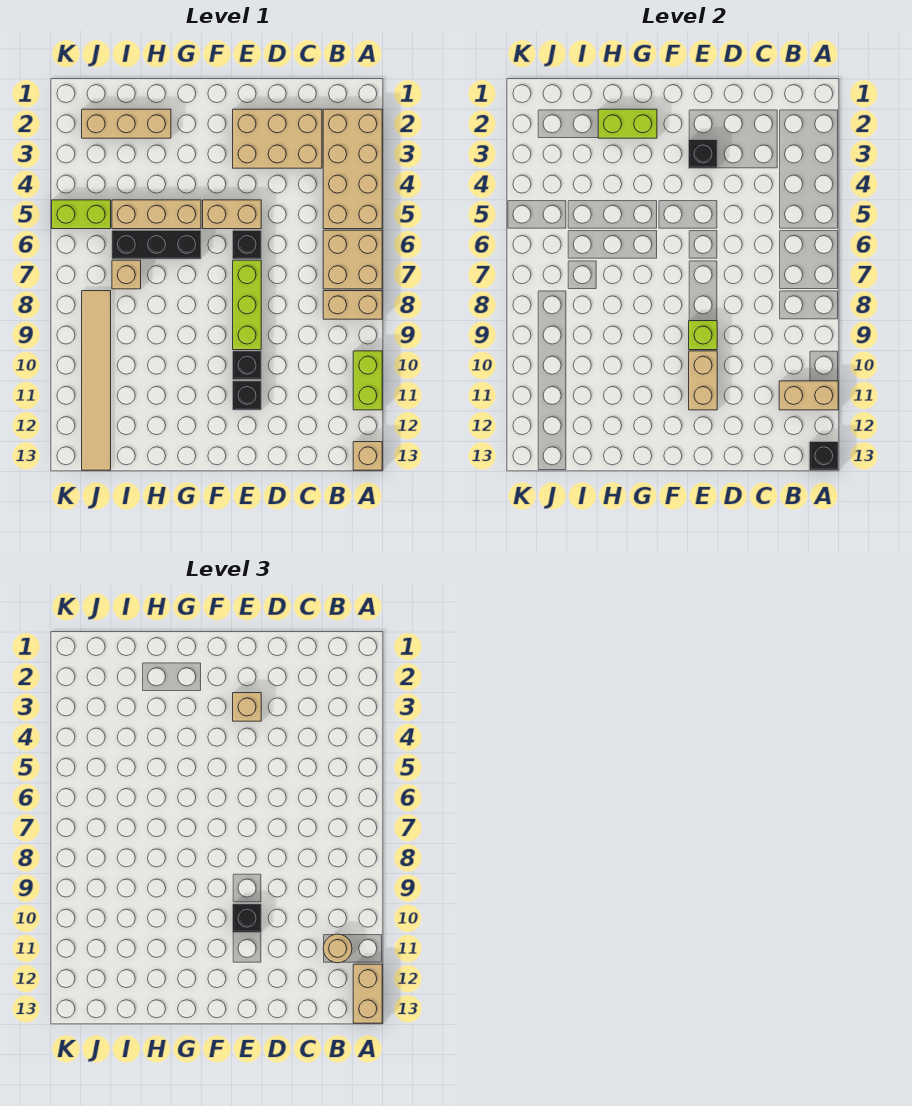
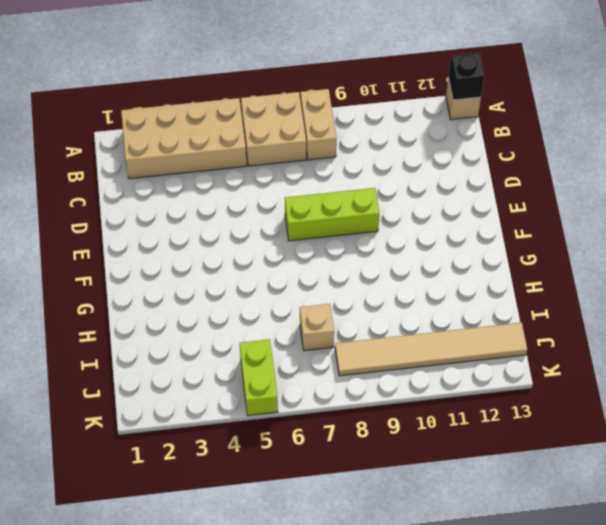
none -> lime 1x2 brick [353,351,382,410]
none -> tan 2x3 brick [233,109,322,168]
none -> tan 1x2 brick [203,200,261,229]

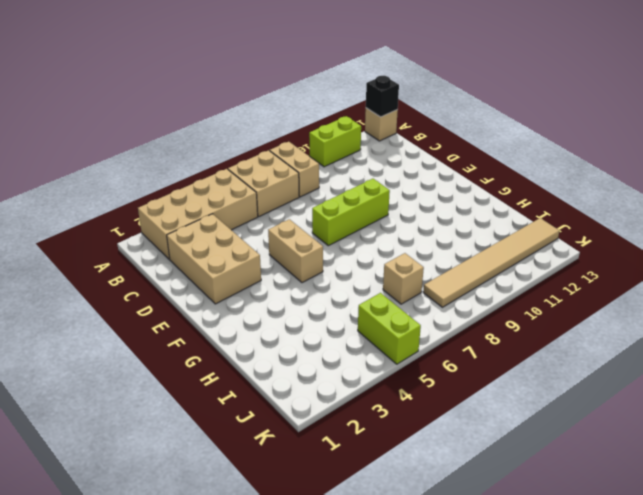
none -> black 1x1 brick [233,230,261,259]
none -> black 1x1 brick [233,351,261,380]
none -> black 1x1 brick [233,381,261,410]

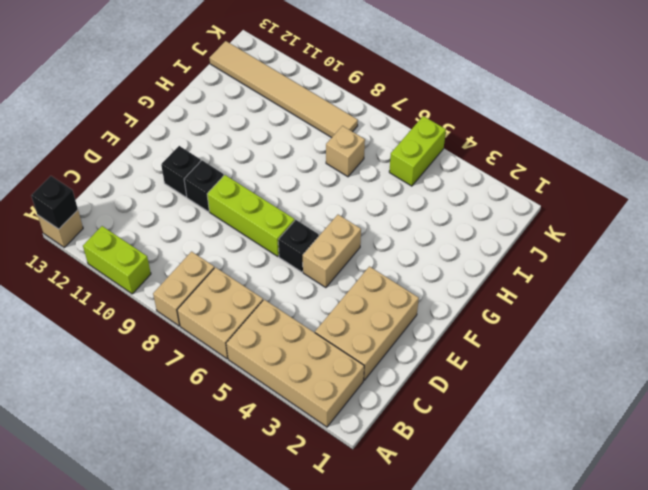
none -> tan 1x3 brick [112,200,201,229]
none -> black 1x3 brick [112,230,201,259]
none -> tan 1x3 brick [82,109,171,138]

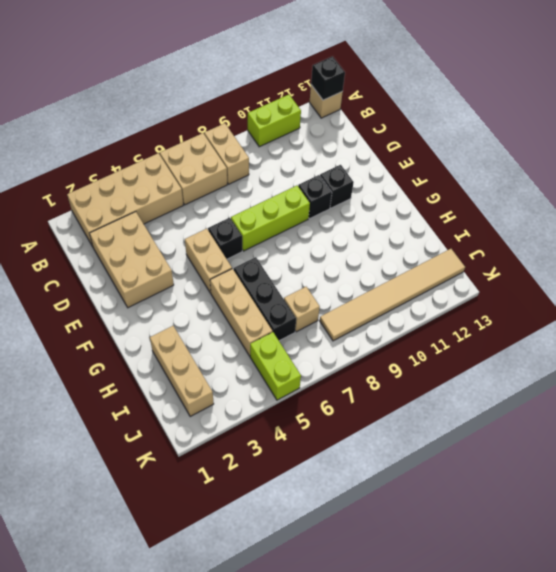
none -> tan 1x2 brick [779,381,838,410]
none -> black 1x1 brick [689,140,717,168]
none -> lime 1x1 brick [689,321,717,350]

